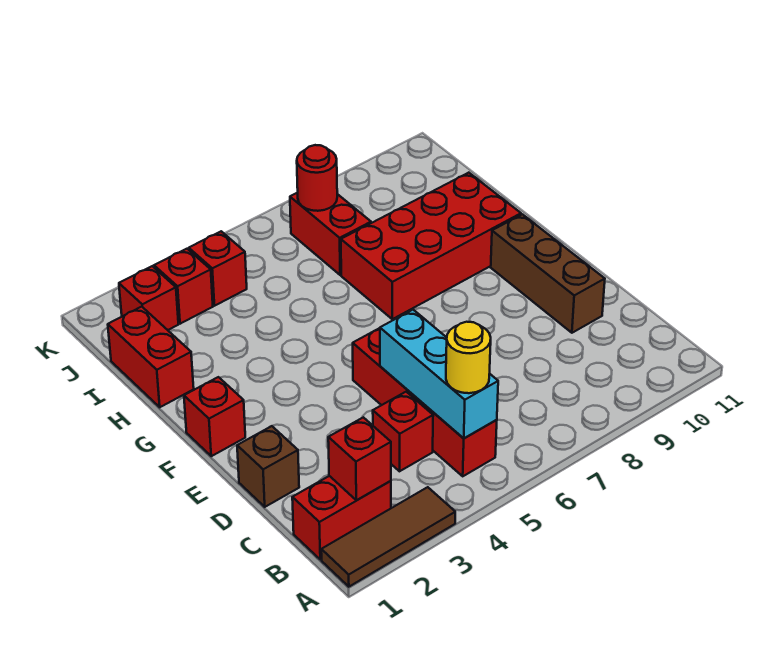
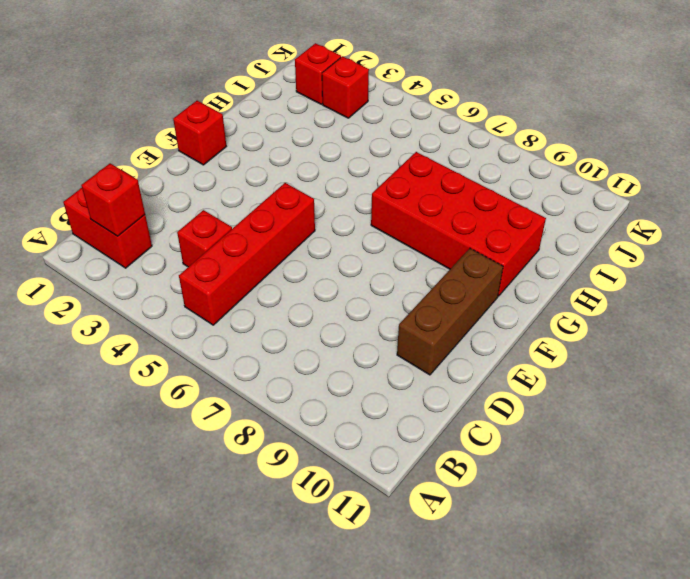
none -> brown 1x3 tile [321,487,455,587]
none -> brown 1x1 brick [237,426,299,507]
none -> red 1x2 brick [108,307,194,407]

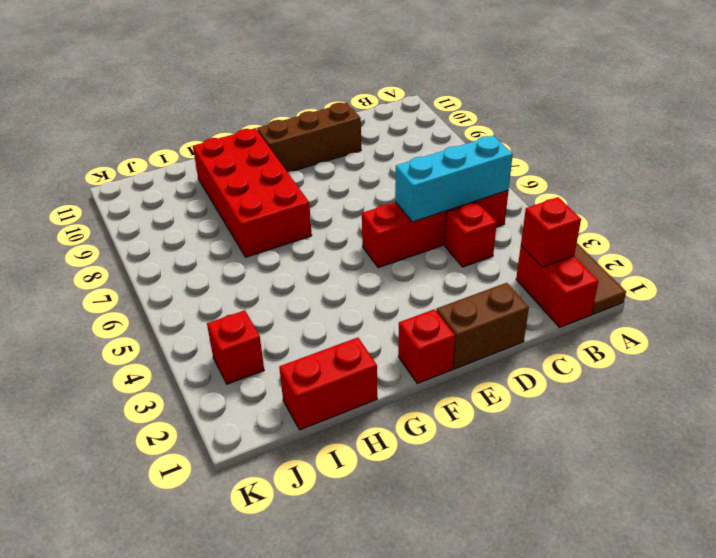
brown 1x2 brick [436,283,529,369] -> brown 1x1 brick [237,426,299,507]
none -> red 1x2 brick [290,193,371,275]
none -> red 1x1 brick [119,266,178,330]
none -> red 1x1 brick [189,231,247,306]

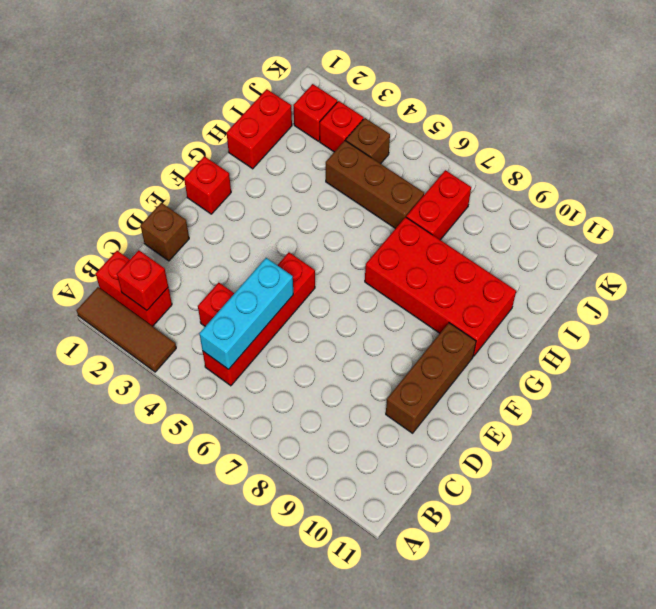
brown 1x3 brick [326,141,424,229] -> none
brown 1x1 brick [346,118,390,164] -> red 1x1 brick [189,231,247,306]
none -> red 1x1 round brick [297,145,337,211]
none -> yellow 1x1 round brick [446,322,491,393]

